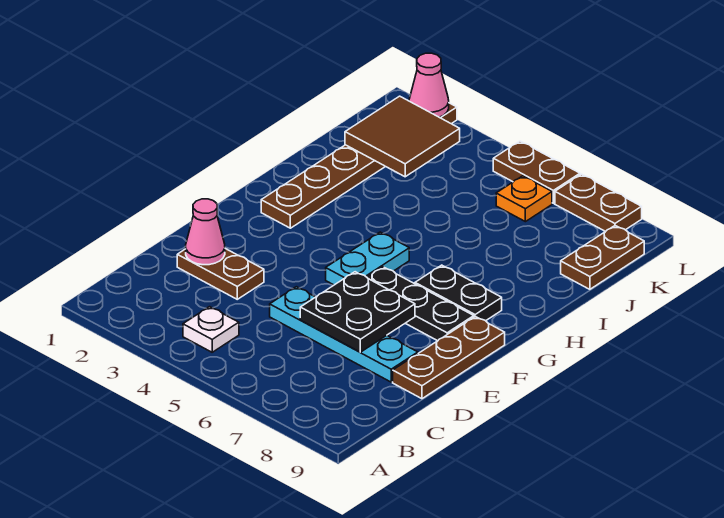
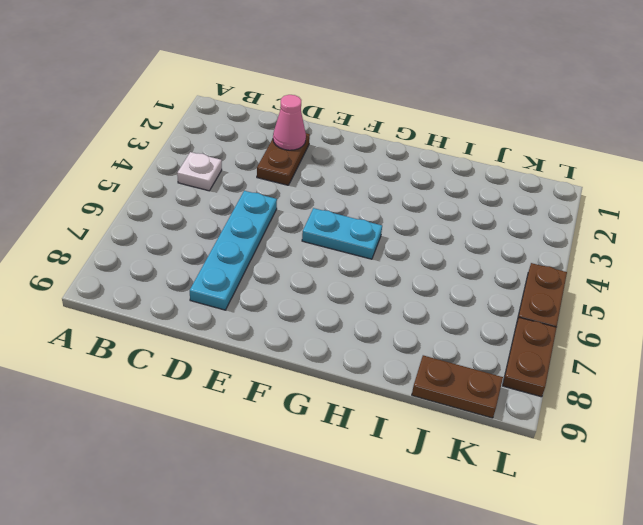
none -> brown 1x3 plate [393,316,505,399]
none -> black 1x3 plate [367,267,474,341]
none -> brown 1x6 plate [261,103,457,228]

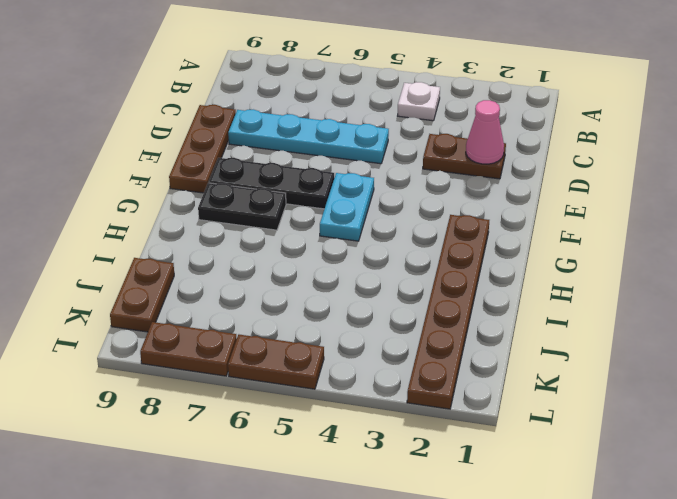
none -> orange 1x1 plate [496,176,552,222]
none -> black 2x2 plate [300,272,415,352]
none -> brown 2x2 tile [345,96,460,177]

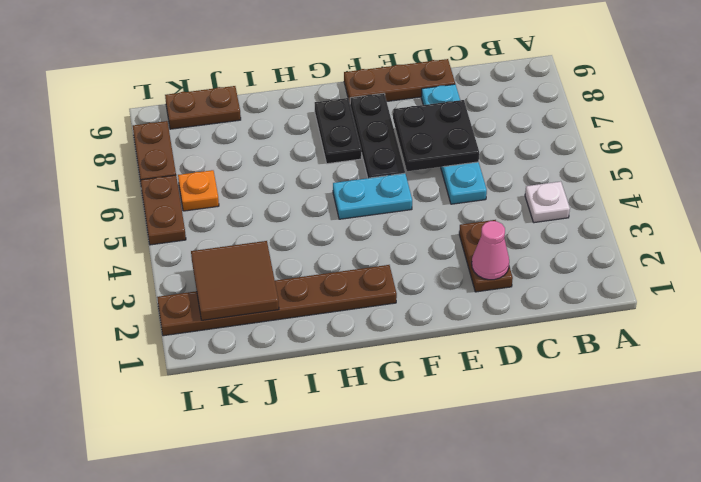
none -> pink 1x1 cone [409,53,449,117]

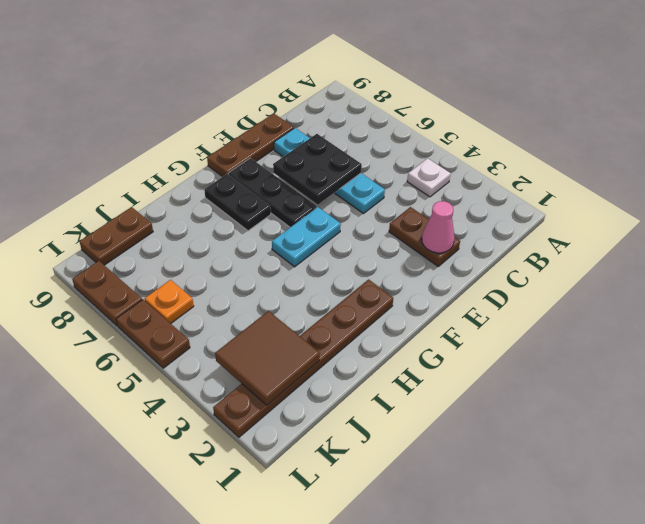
none -> pink 1x1 cone [409,53,449,117]

